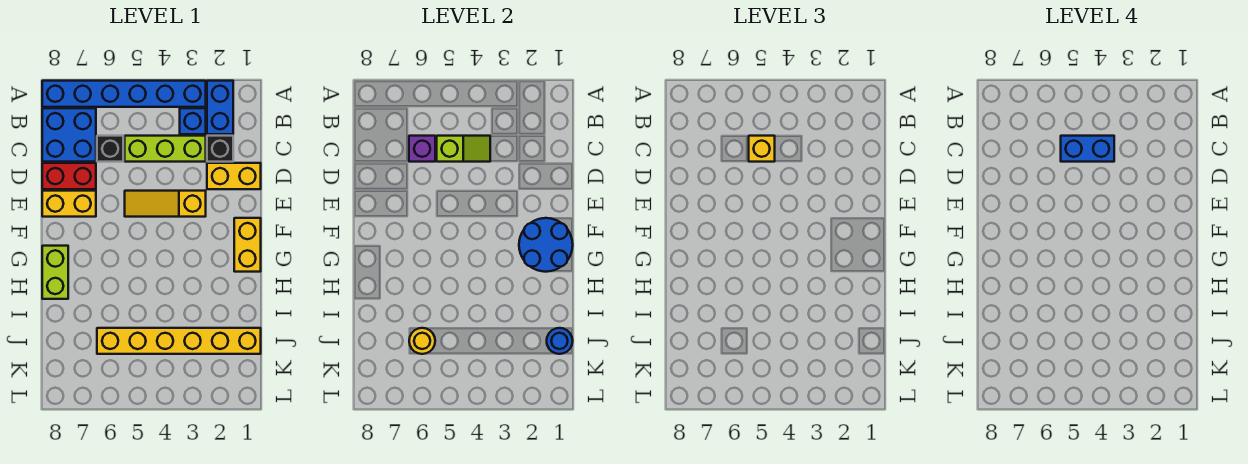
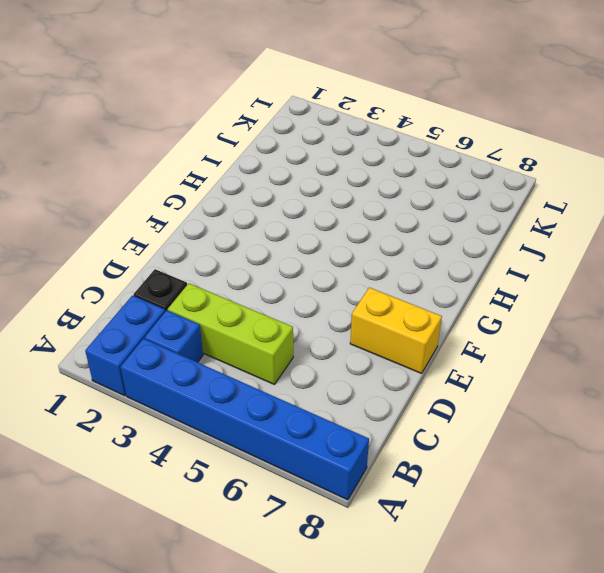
none -> blue 2x2 brick [42,108,96,162]
none -> black 1x1 brick [97,136,123,162]
none -> yellow 1x2 brick [207,163,261,189]

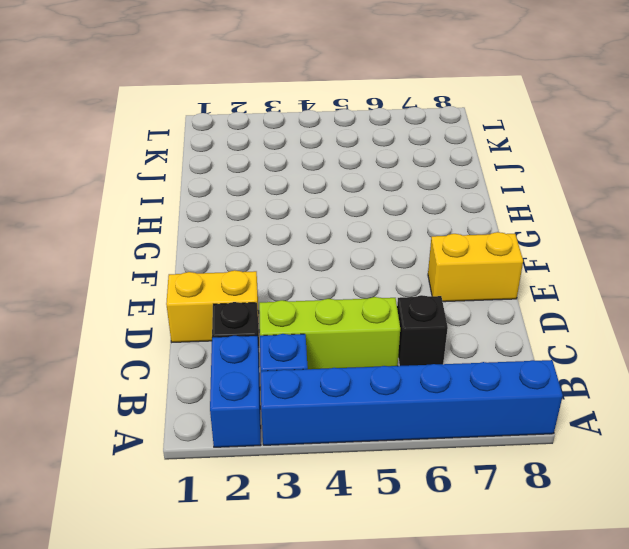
none -> blue 2x2 brick [42,108,96,162]
none -> red 1x2 brick [42,163,96,189]
none -> yellow 1x3 slope [125,191,206,217]

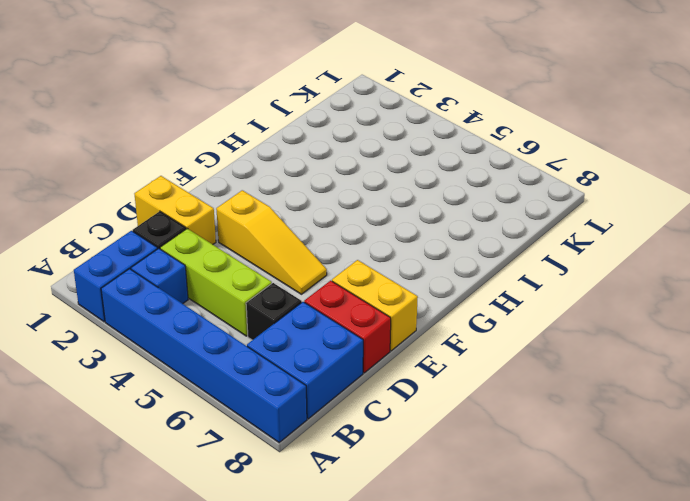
none -> yellow 1x2 brick [234,218,261,272]
none -> lime 1x2 brick [42,246,68,299]
none -> yellow 1x6 brick [97,328,261,354]

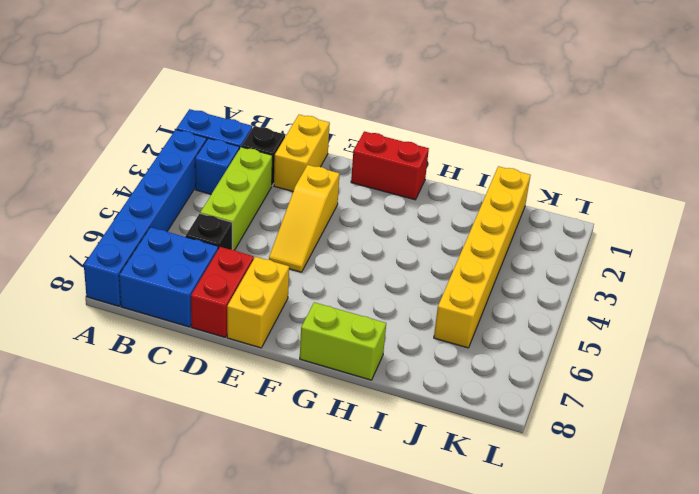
red 1x2 brick [351,131,429,200] -> yellow 1x2 brick [234,218,261,272]
none -> lime 1x2 slope [437,136,490,162]
none -> purple 1x1 brick [409,136,435,162]
none -> blue 2x2 round brick [519,218,573,272]

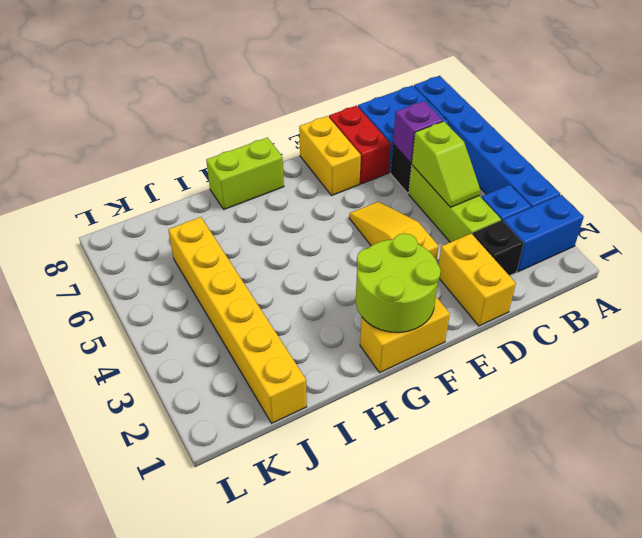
lime 2x2 round brick [356,233,441,333] -> blue 2x2 round brick [519,218,573,272]
none -> blue 1x1 round brick [547,328,573,354]
none -> yellow 1x1 round brick [409,328,435,354]
none -> yellow 1x1 brick [749,136,775,162]

